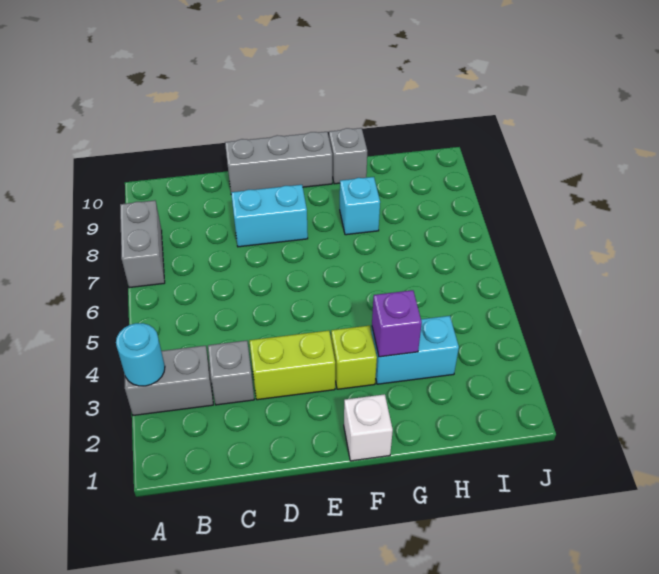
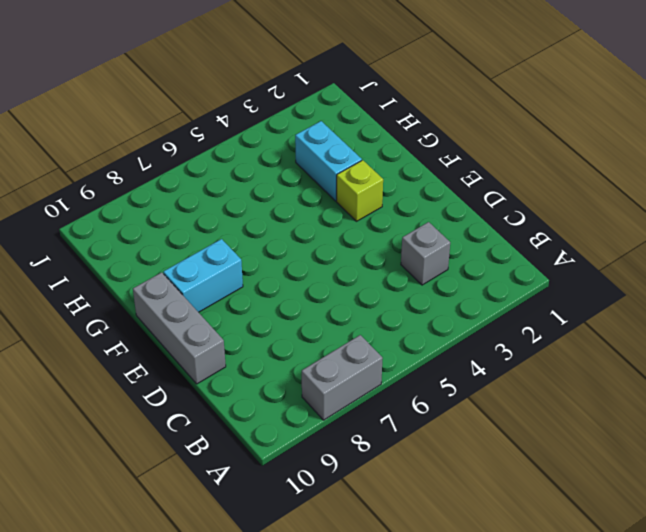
cyan 1x2 brick [163,239,243,312] -> cyan 1x2 brick turned to [231,185,308,247]
none -> grey 1x2 brick [124,346,213,415]
none -> lime 1x2 brick [249,331,335,400]
none -> white 1x1 brick [344,394,393,461]

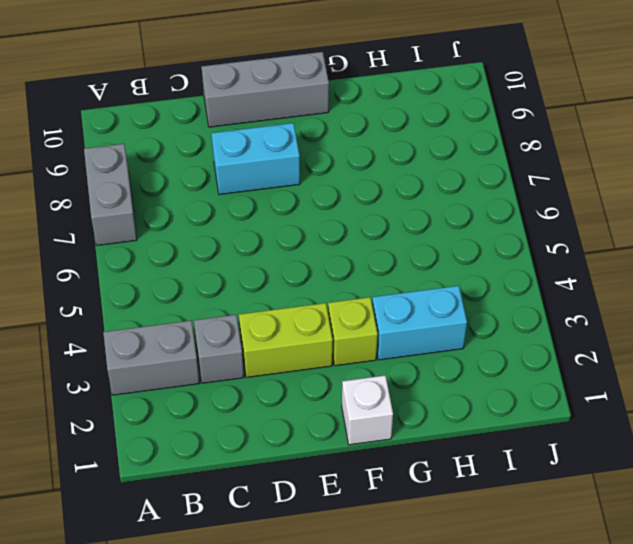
none -> cyan 1x1 brick [340,177,380,235]
none -> grey 1x1 brick [329,128,367,184]
none -> cyan 1x1 round brick [116,323,165,386]

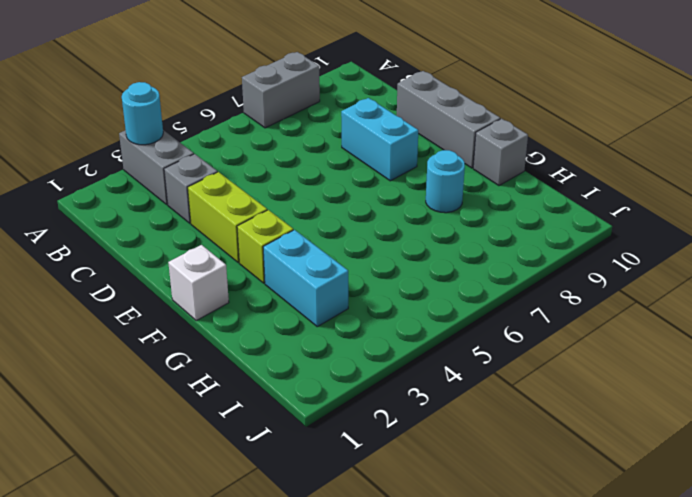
cyan 1x1 round brick [426,150,465,213] -> cyan 1x1 brick [340,177,380,235]
none -> purple 1x1 brick [372,290,422,357]

